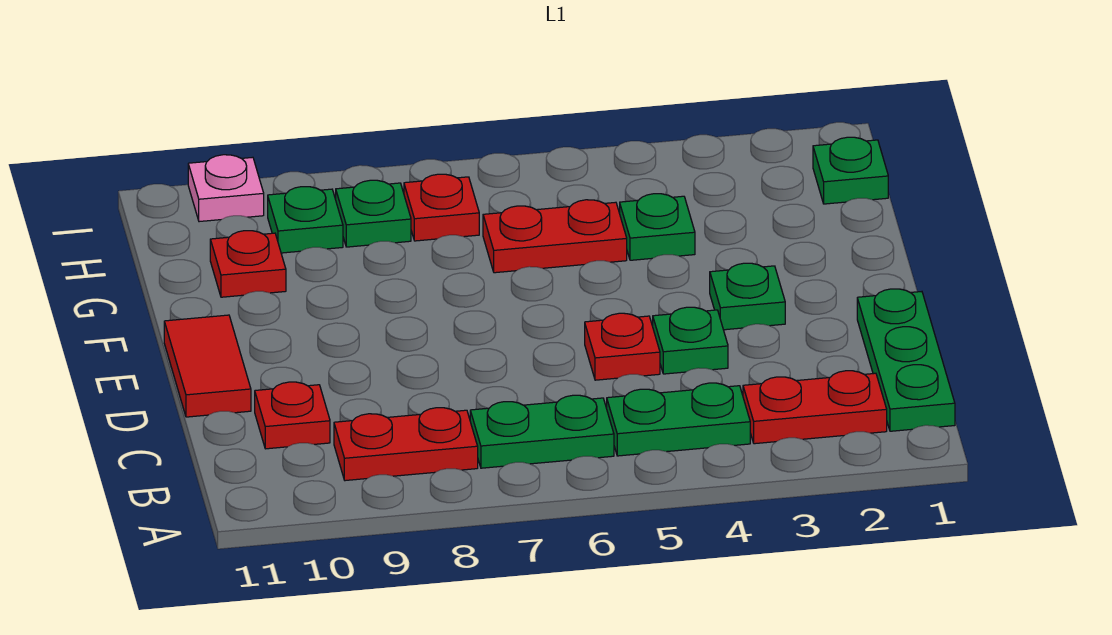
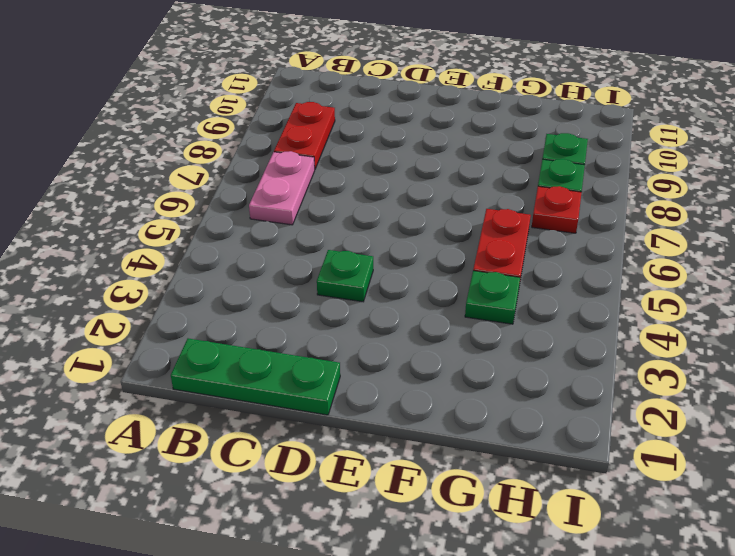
pink 1x2 plate [249,151,315,225] -> green 1x2 plate [470,395,614,468]
none -> red 1x2 plate [743,371,887,444]
none -> green 1x2 plate [607,383,750,456]
none -> red 1x1 plate [255,382,330,449]

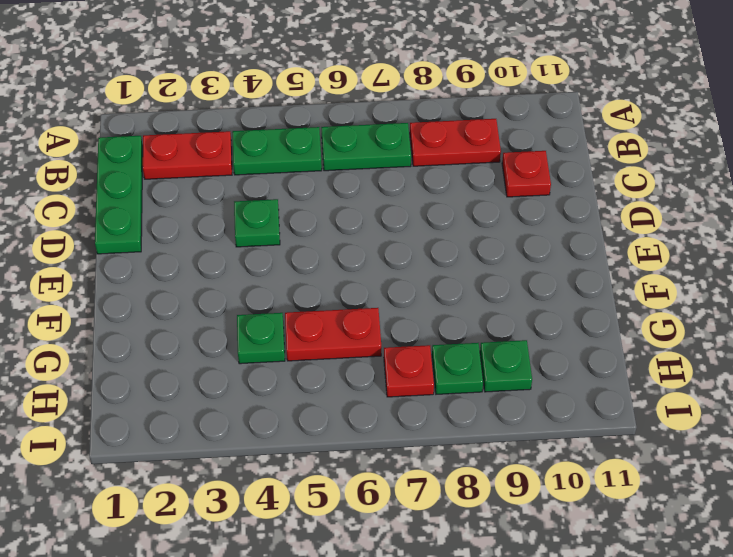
none -> red 1x1 plate [585,313,660,380]
none -> red 1x2 tile [164,315,251,417]
none -> green 1x1 plate [710,263,785,330]

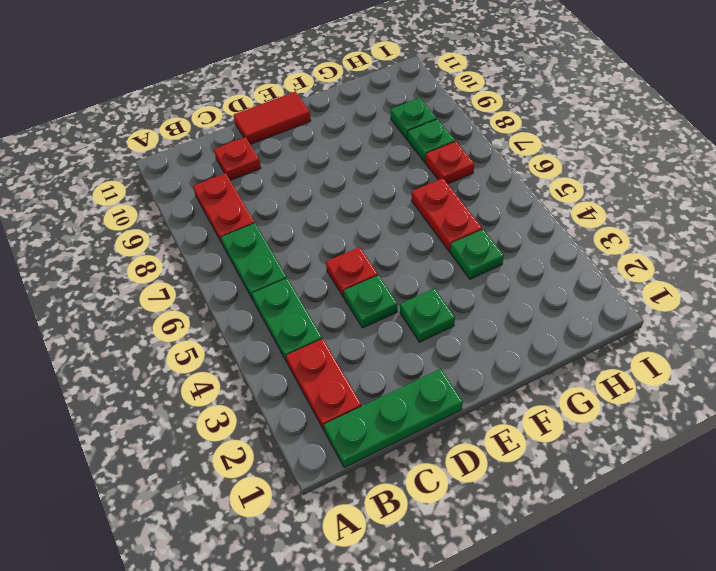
none -> red 1x1 plate [210,231,286,297]
none -> green 1x1 plate [813,137,888,204]
none -> pink 1x1 plate [188,155,264,222]

